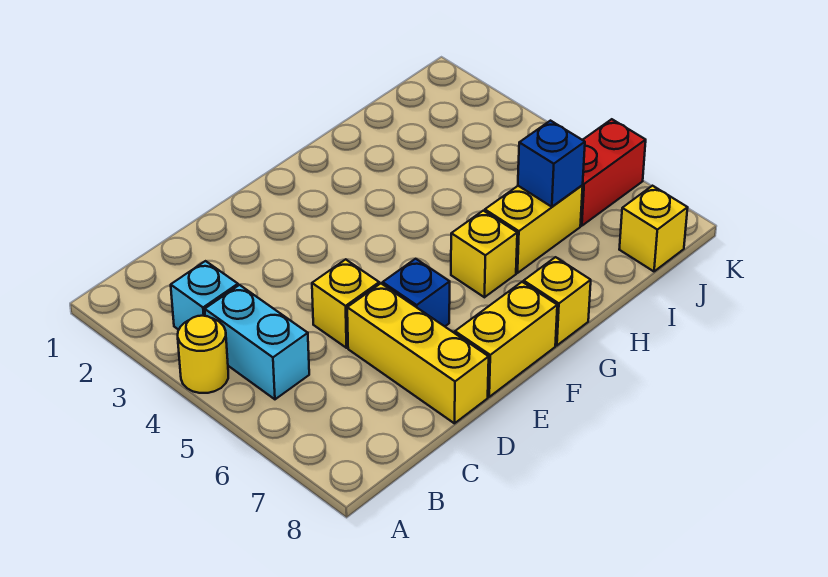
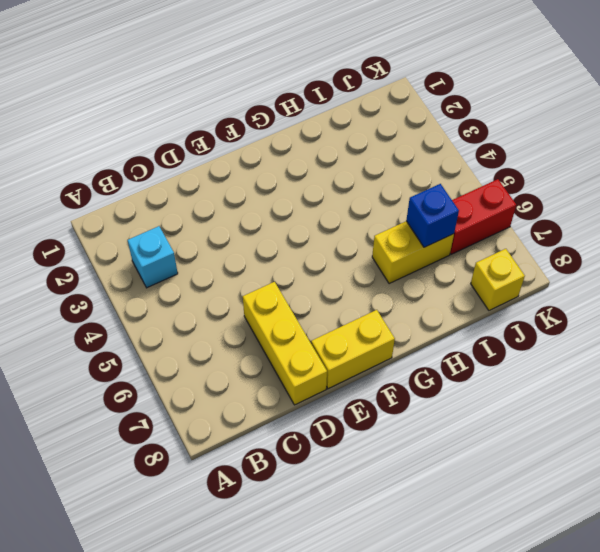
none -> yellow 1x1 round brick [178,316,228,393]
none -> cyan 1x2 brick [205,285,309,399]
none -> yellow 1x1 brick [312,259,379,348]

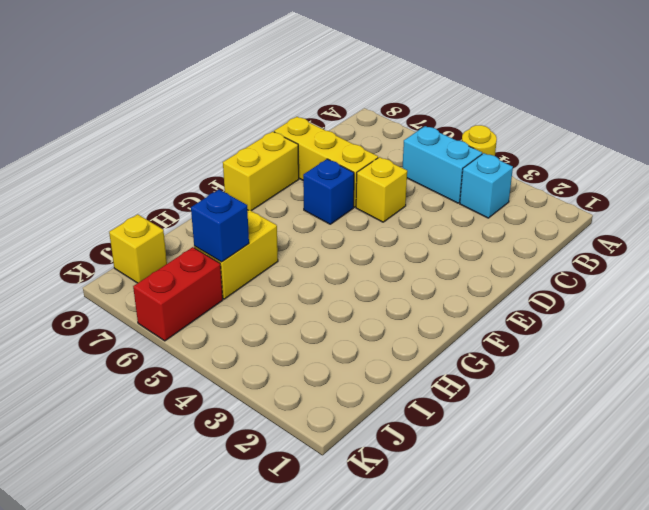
none -> yellow 1x1 brick [451,211,517,297]
none -> yellow 1x1 brick [524,257,591,345]

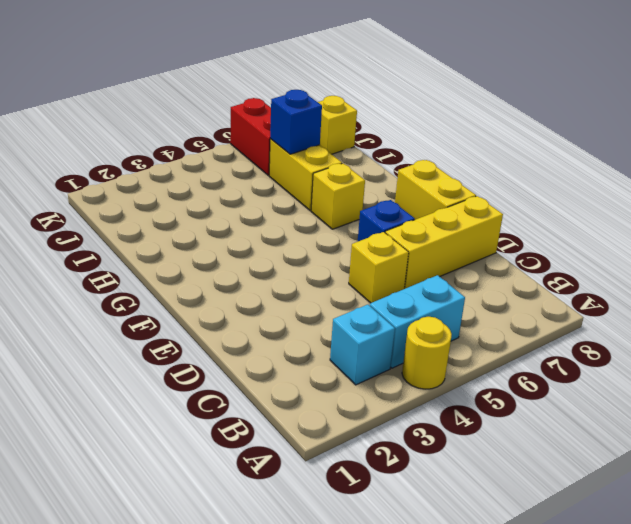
none -> yellow 1x1 brick [524,257,591,345]

